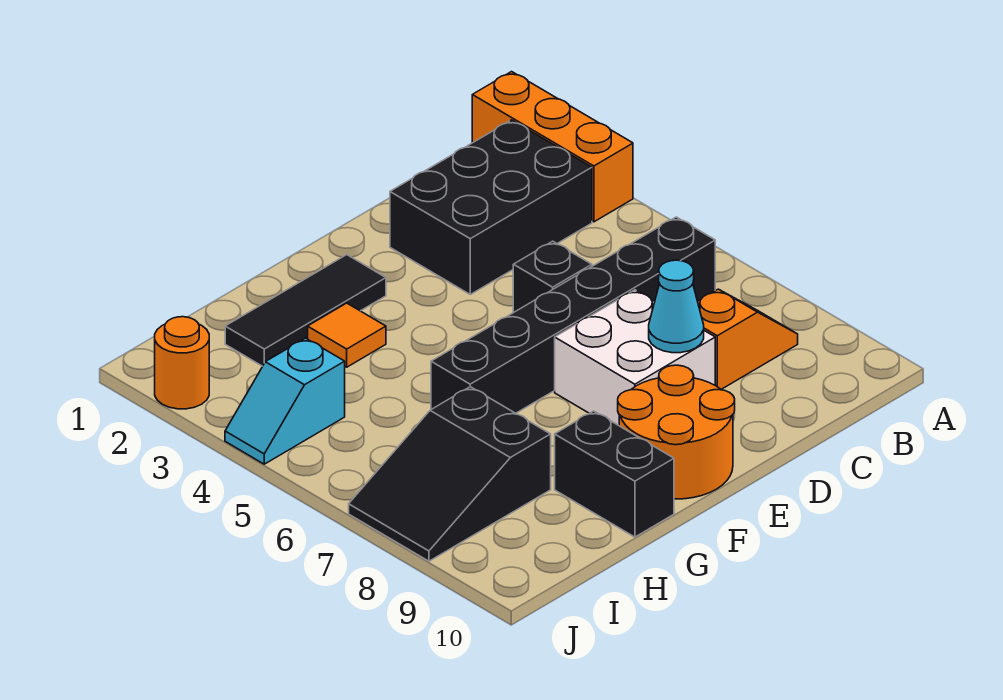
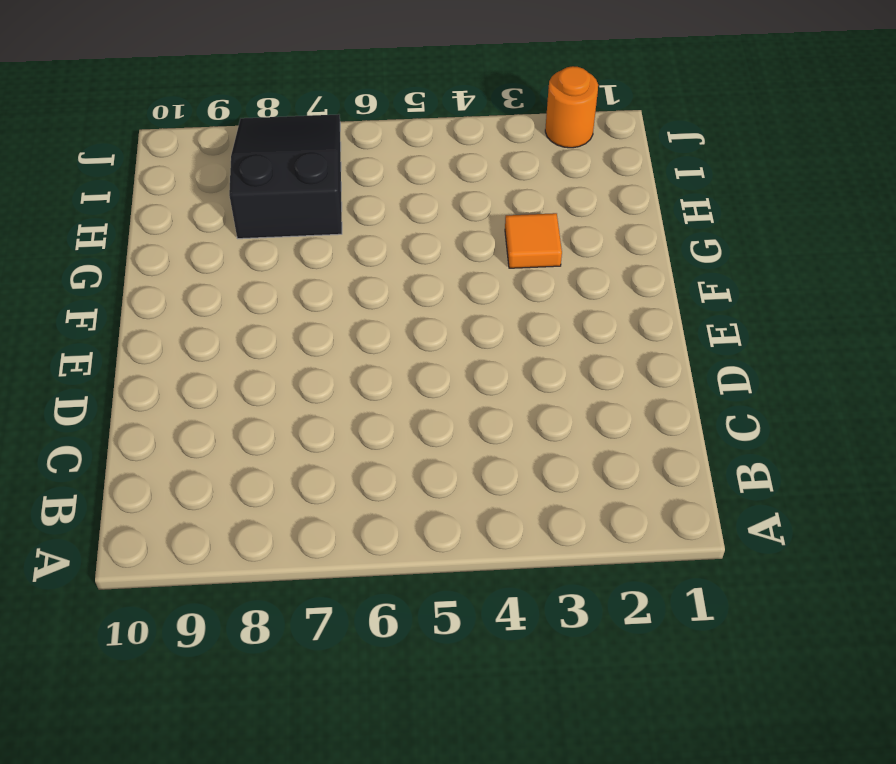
none -> orange 1x3 brick [472,72,633,222]
none -> black 2x3 brick [390,120,592,294]
none -> black 1x6 brick [431,217,715,413]

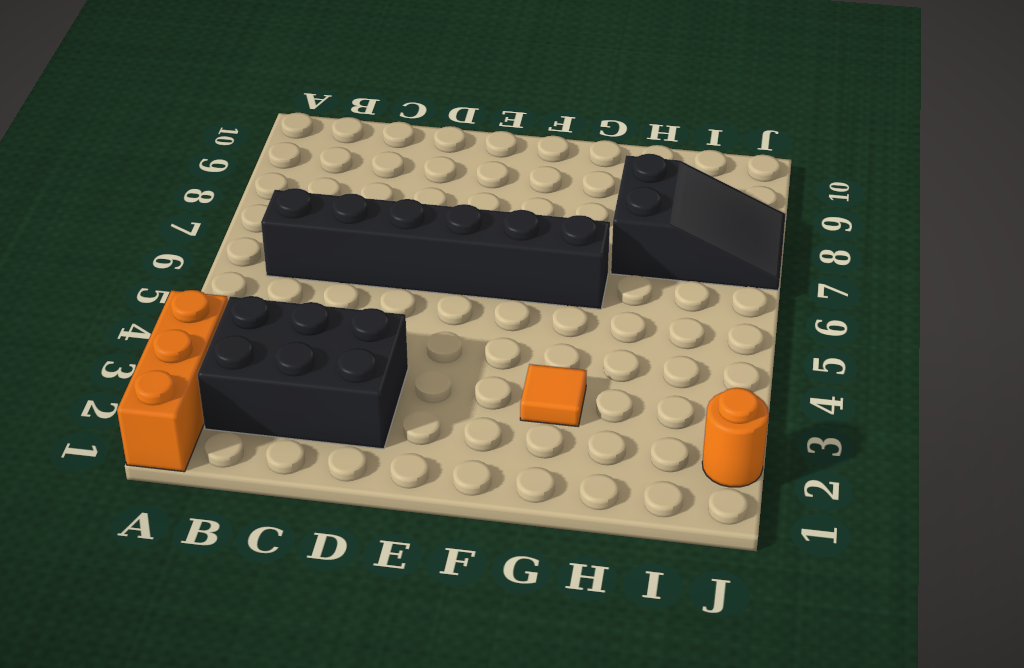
none -> orange 1x2 slope [698,289,798,389]
none -> black 1x1 brick [513,241,592,313]
none -> white 2x2 brick [555,290,715,426]

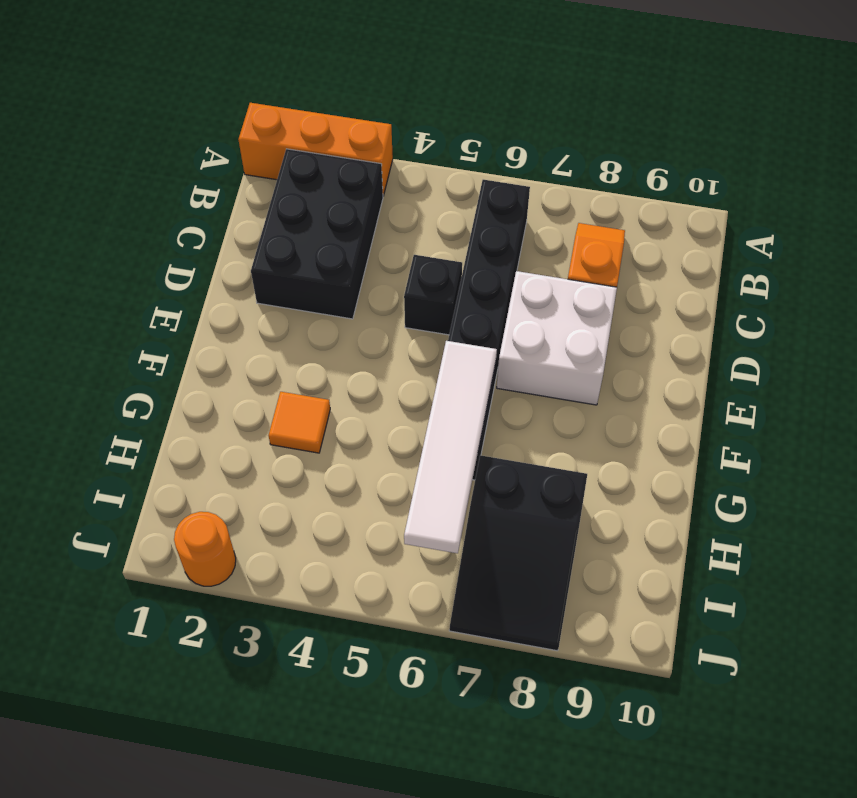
white 1x4 tile [404,341,497,553] -> none
none -> orange 2x2 round brick [618,365,735,499]
none -> black 1x3 tile [225,255,386,366]
none -> black 1x2 brick [555,411,674,537]

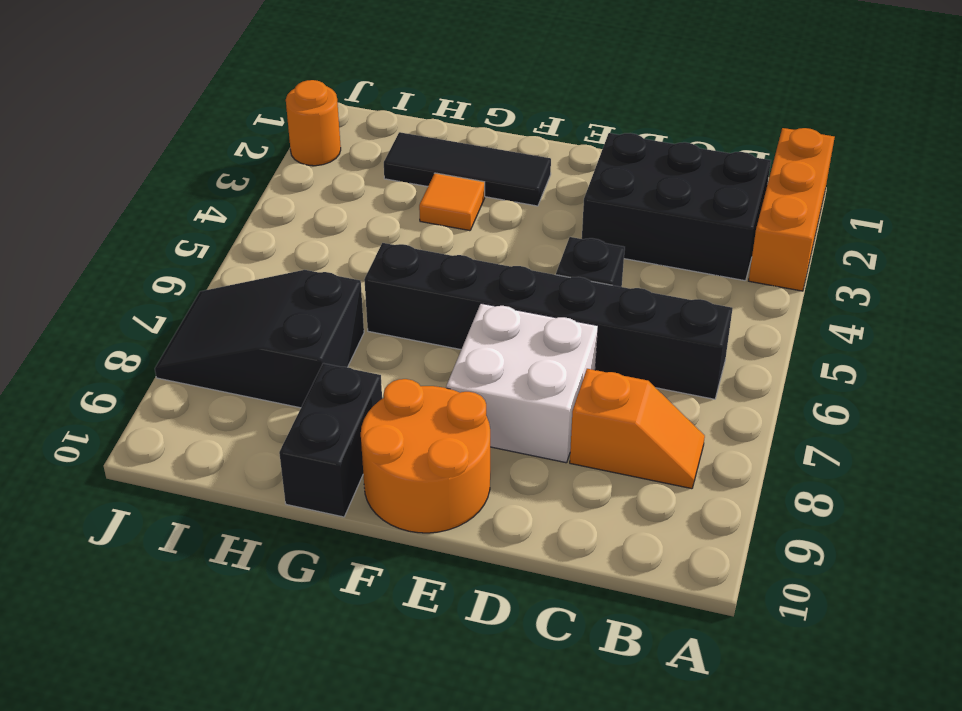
none -> cyan 1x2 slope [225,338,345,464]
none -> cyan 1x1 cone [649,260,704,353]

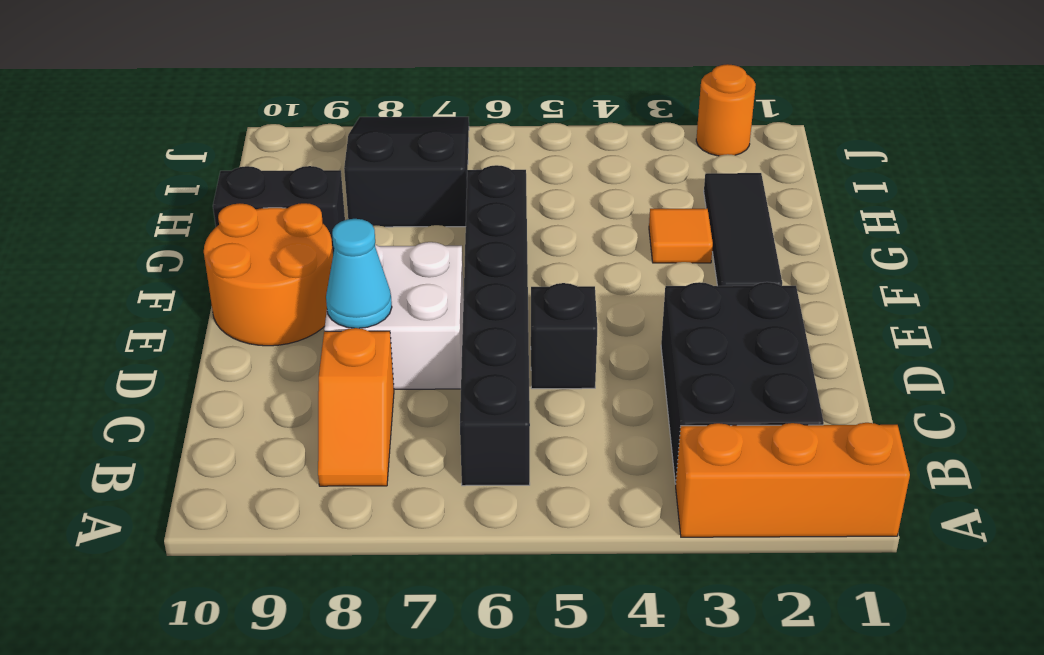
none -> cyan 1x2 slope [225,338,345,464]

